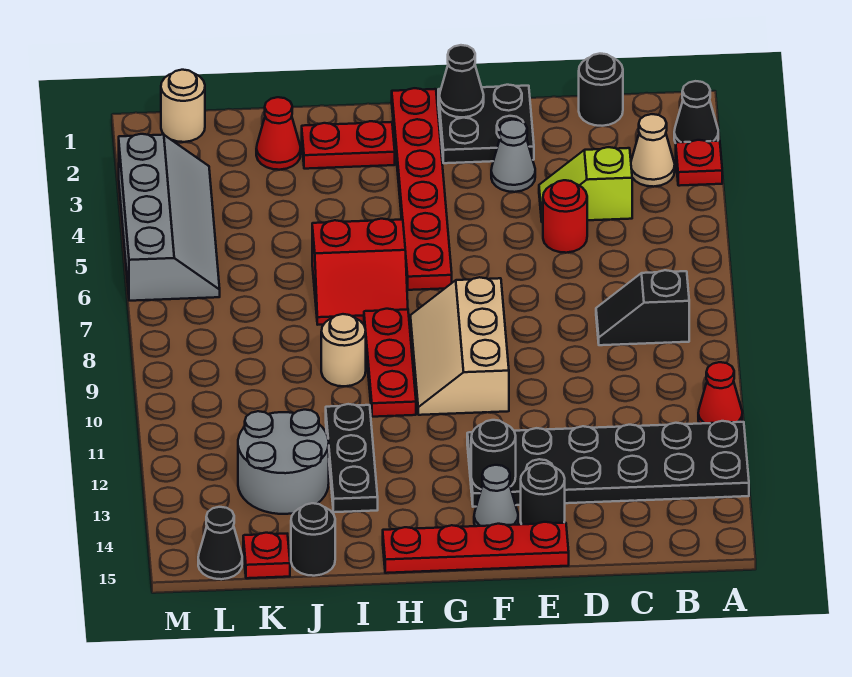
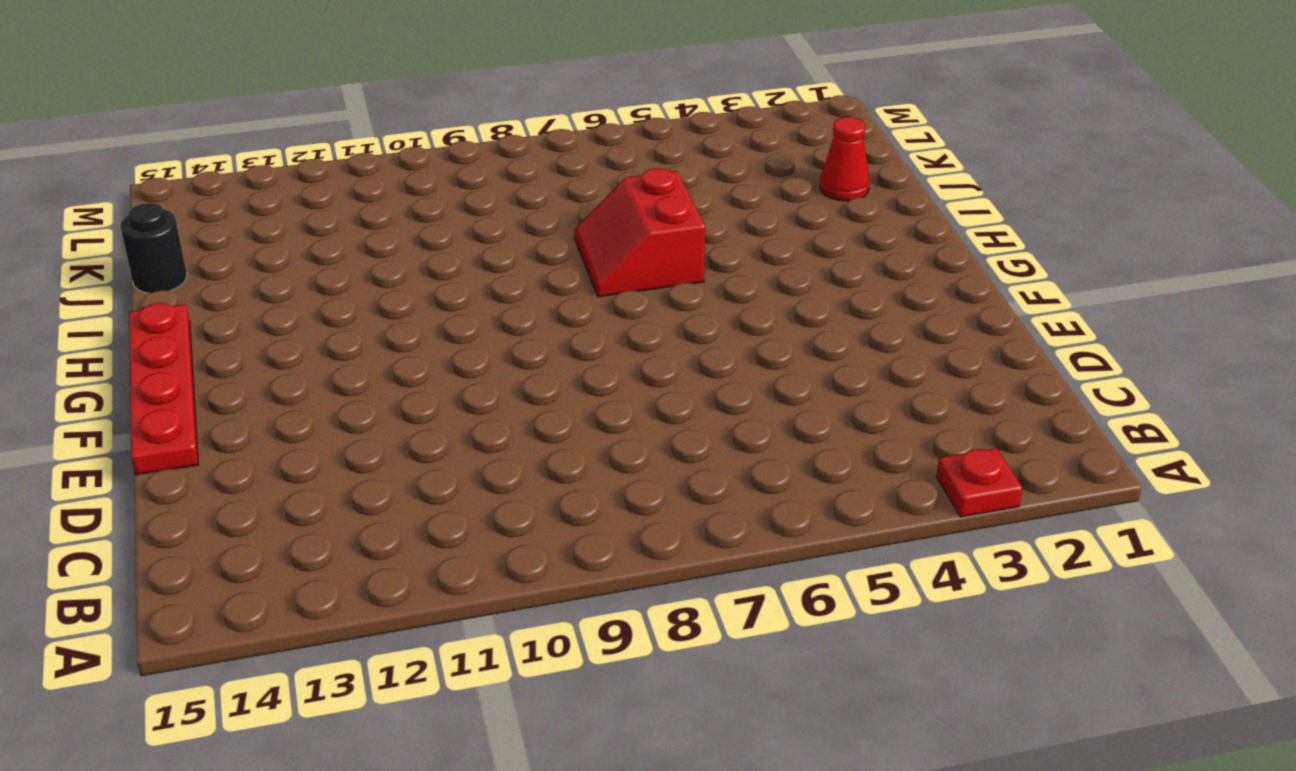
none -> black 1x1 cone [674,81,718,143]
none -> red 1x1 cone [698,362,742,424]
none -> black 2x6 plate [467,421,749,507]
none -> tan 1x1 cone [631,114,675,187]

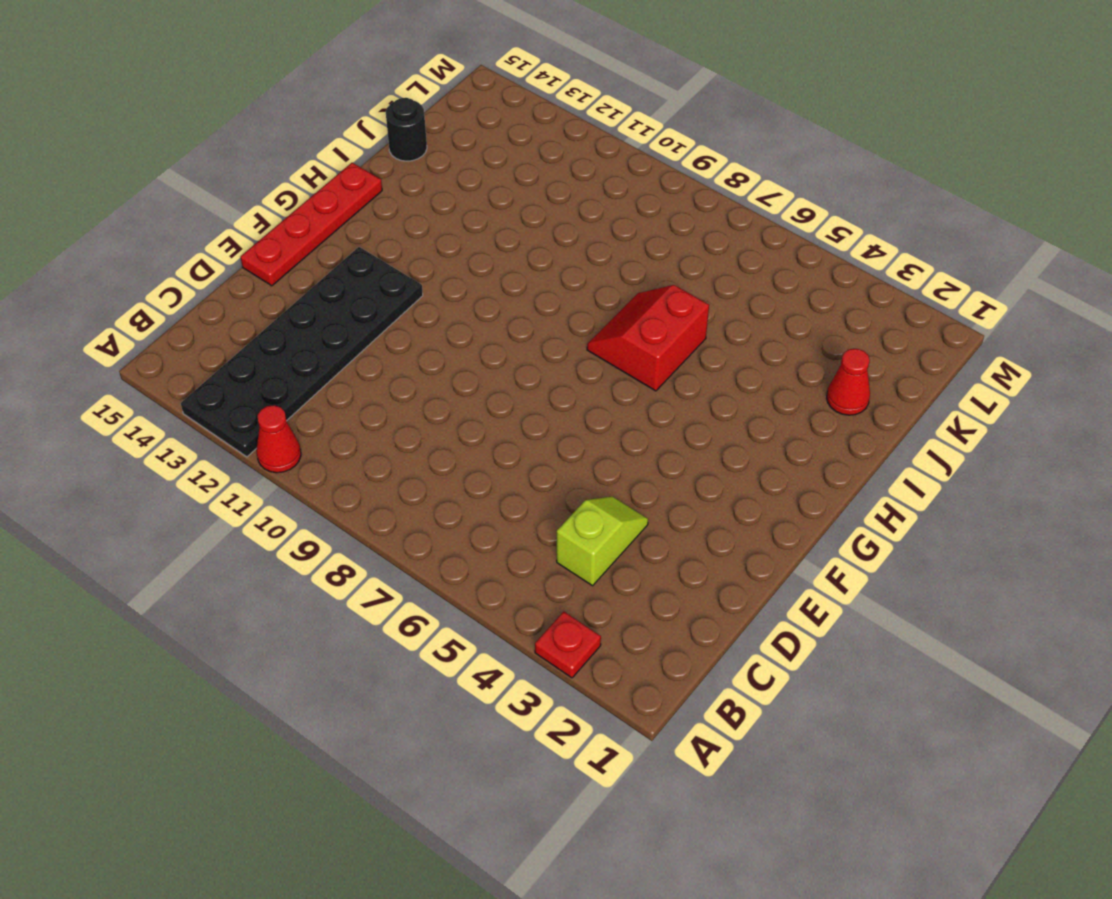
none -> black 1x1 cone [674,81,718,143]
none -> tan 1x1 cone [631,114,675,187]
none -> black 1x2 slope [596,270,689,345]
none -> black 1x1 round brick [579,54,623,126]

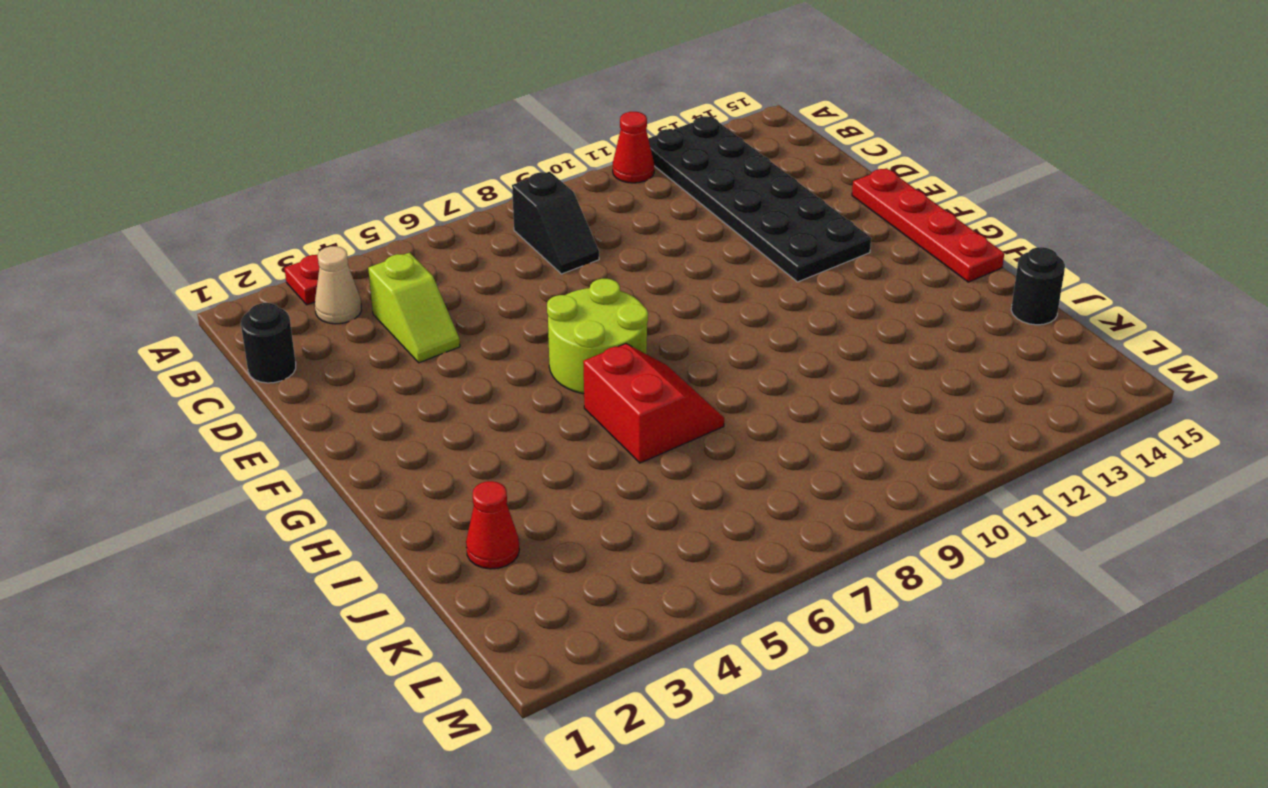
lime 2x2 round brick [547,279,648,394] -> red 1x6 plate [392,88,452,290]
none -> black 1x1 cone [674,81,718,143]
none -> red 1x1 round brick [543,180,587,253]
none -> black 2x2 plate [438,85,534,163]
none -> grey 1x1 cone [491,120,535,192]

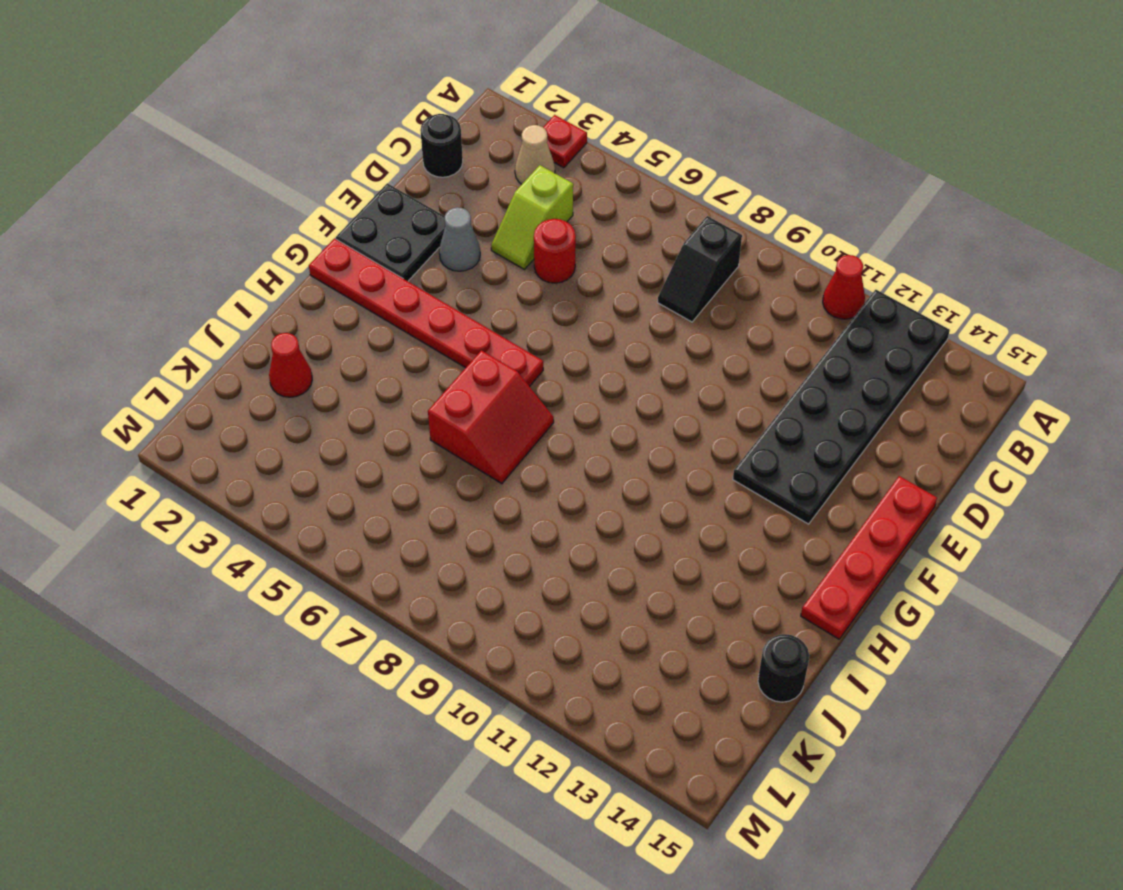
none -> black 1x1 cone [674,81,718,143]
none -> black 1x1 round brick [521,463,565,524]
none -> tan 2x3 slope [410,277,509,415]
none -> grey 1x1 cone [474,465,518,526]

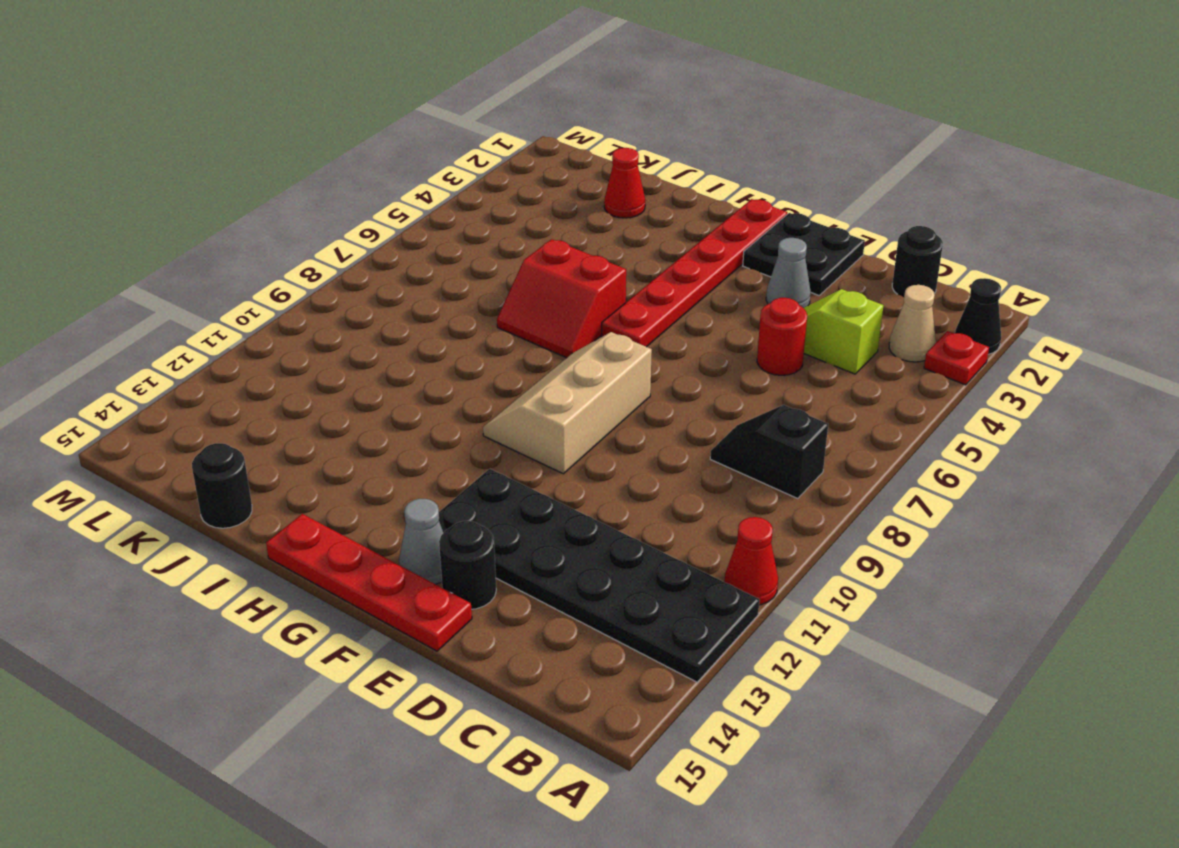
none -> red 1x2 plate [302,121,395,169]
none -> red 1x3 plate [364,309,416,417]
none -> tan 1x1 round brick [321,314,366,386]
none -> black 1x3 plate [326,404,378,512]

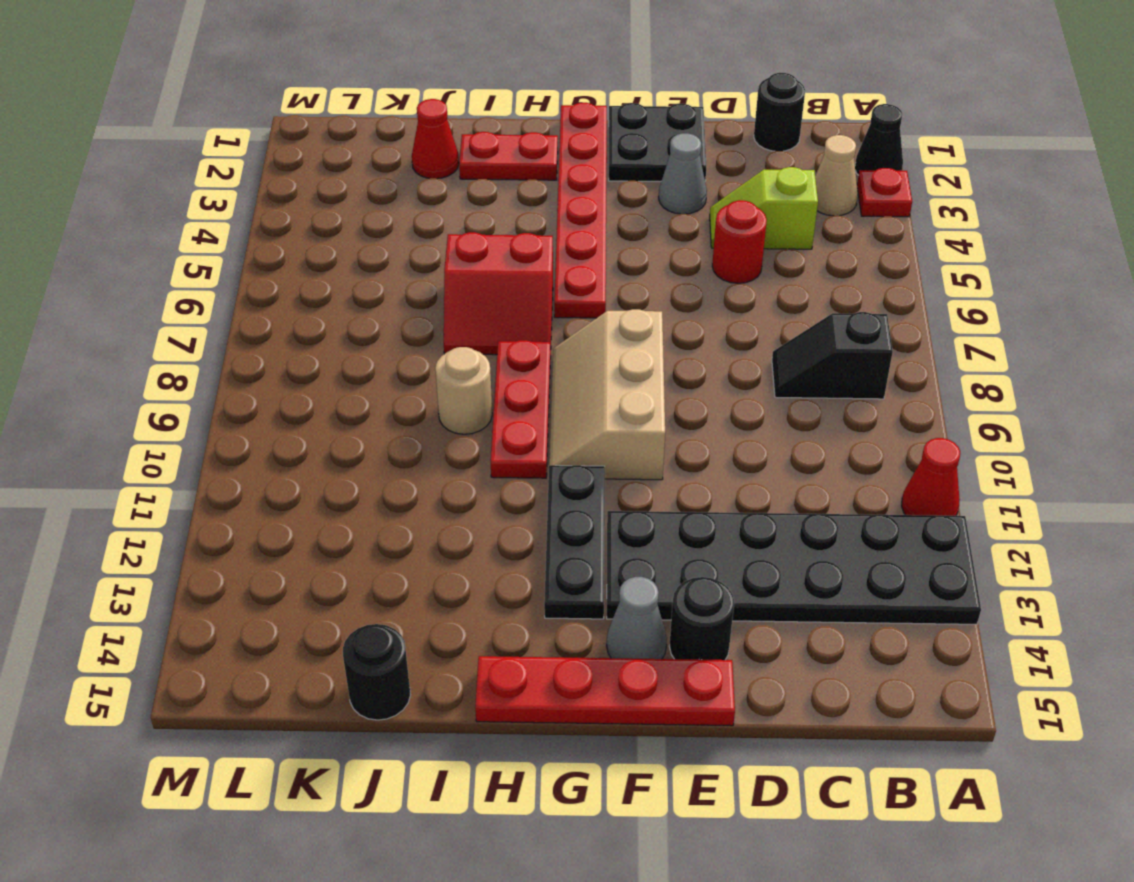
black 1x3 plate [544,465,605,619] -> black 1x3 plate moved to [326,404,378,512]
none -> grey 2x2 round brick [238,410,329,514]
none -> red 1x1 plate [243,533,290,578]
none -> tan 1x1 round brick [161,70,205,142]
none -> grey 2x4 slope [119,134,220,301]

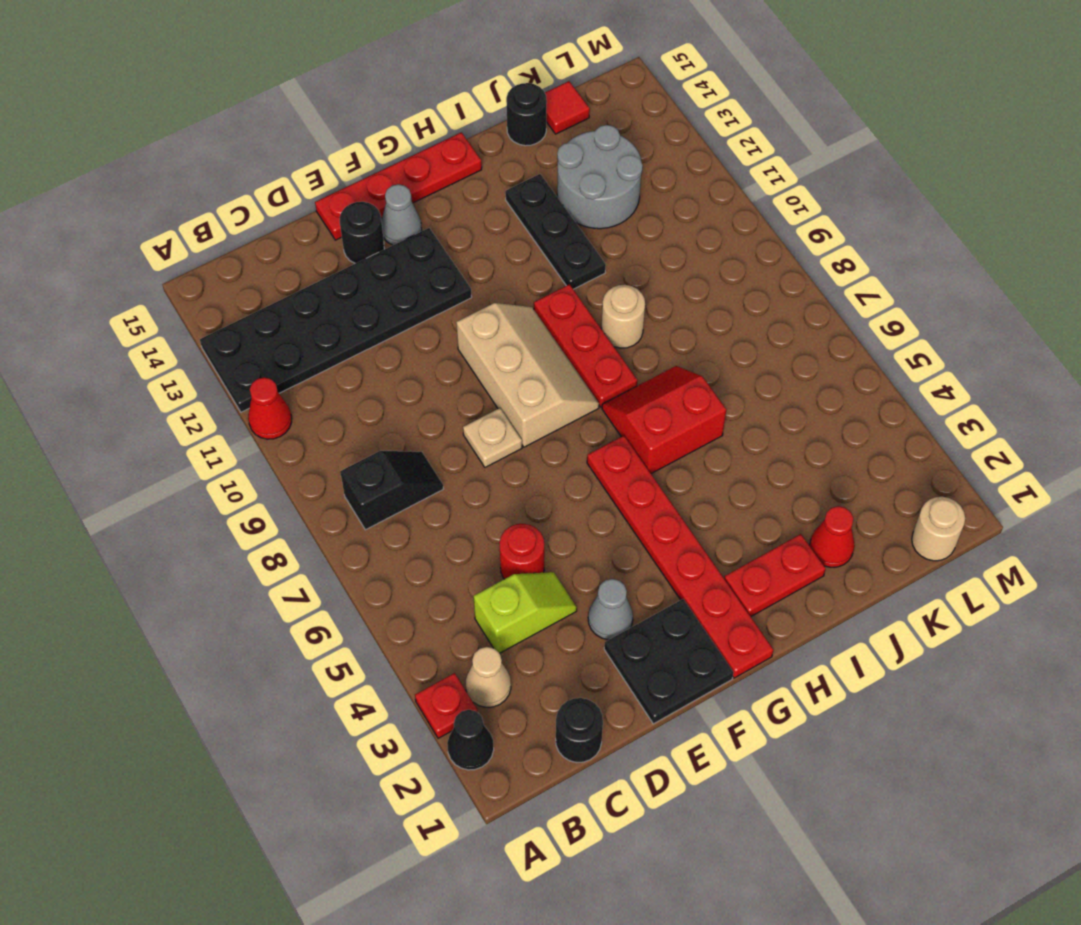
tan 1x1 plate [463,408,522,467] -> none
red 1x1 tile [545,81,590,134] -> red 1x1 plate [243,533,290,578]
none -> grey 2x4 slope [119,134,220,301]
none -> black 1x1 cone [198,507,242,579]
none -> black 1x1 cone [439,45,484,117]
none -> black 1x1 round brick [471,420,516,489]

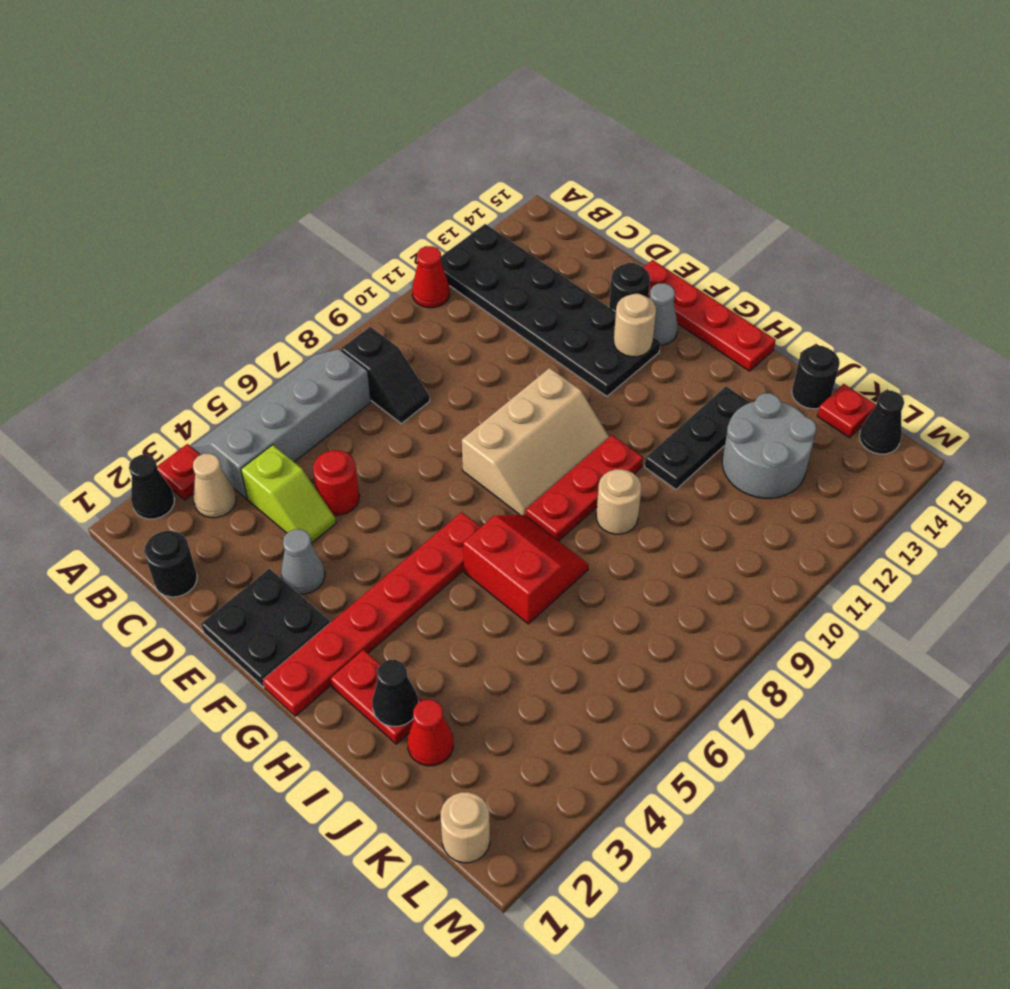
grey 2x4 slope [191,349,371,499] -> grey 2x4 slope moved to [119,134,220,301]
tan 1x1 round brick [614,294,656,357] -> black 1x1 round brick [471,420,516,489]
black 1x1 cone [372,660,419,727] -> black 1x1 cone moved to [439,45,484,117]

